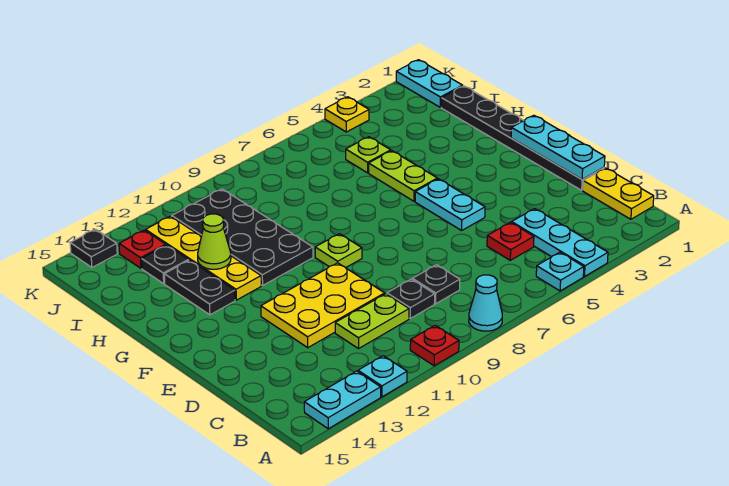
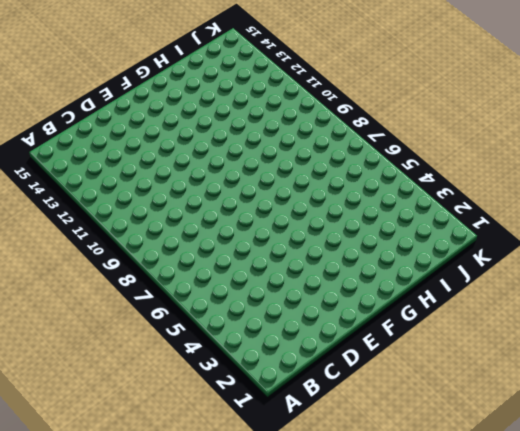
none -> cyan 1x3 plate [512,209,608,277]
none -> cyan 1x1 plate [536,252,584,291]
none -> cyan 1x1 cone [469,275,502,331]

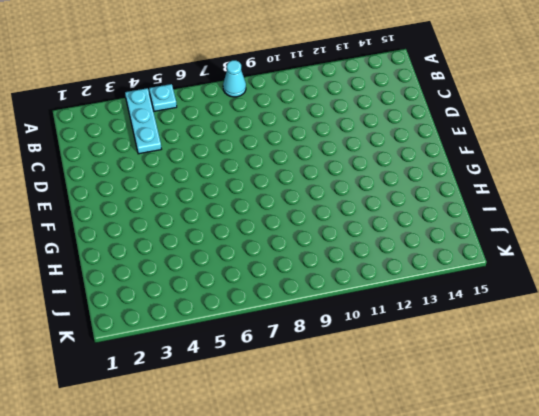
none -> red 1x1 plate [410,325,459,366]
none -> cyan 1x1 plate [358,356,407,397]
none -> cyan 1x2 plate [304,371,381,429]

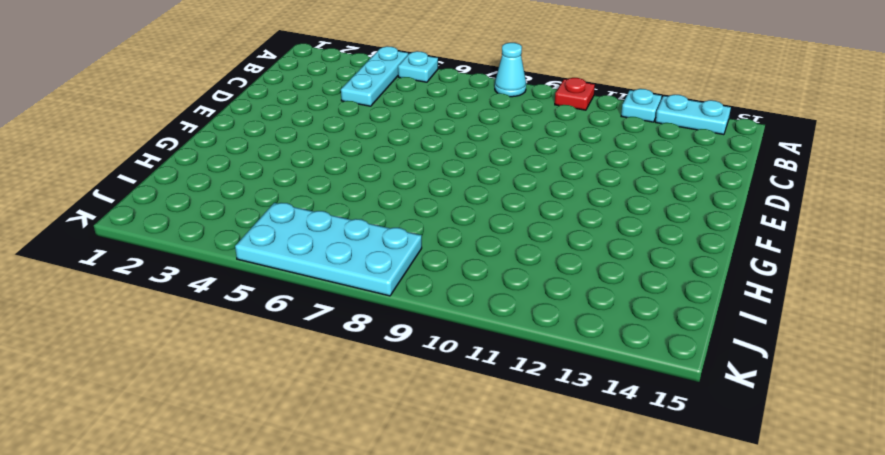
cyan 2x4 plate [235,203,422,296] -> none
none -> yellow 1x2 plate [583,168,654,219]
none -> red 1x1 plate [487,222,534,260]
none -> black 1x1 plate [413,265,460,304]

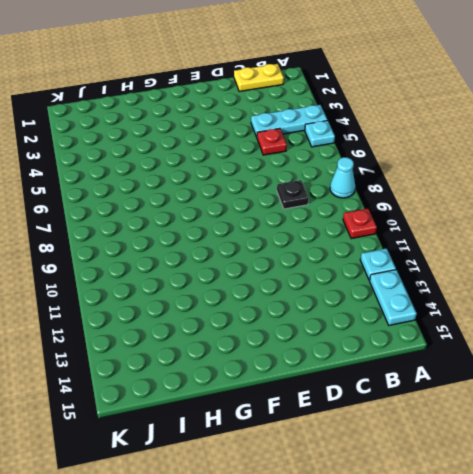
none -> black 1x1 plate [387,279,435,318]
none -> lime 1x2 plate [335,294,409,349]
none -> black 1x6 plate [441,86,604,190]

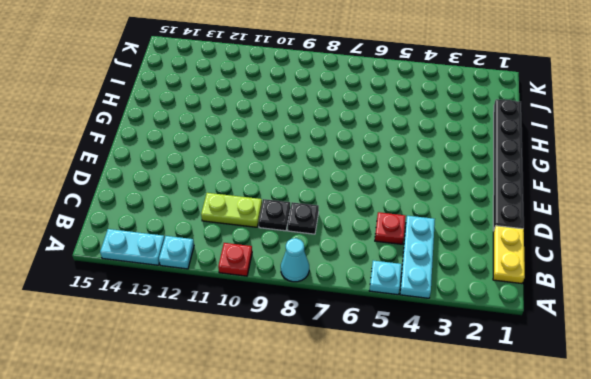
none -> yellow 2x3 plate [261,263,385,348]
none -> cyan 1x2 plate [415,179,485,230]
none -> lime 1x1 plate [315,234,362,268]

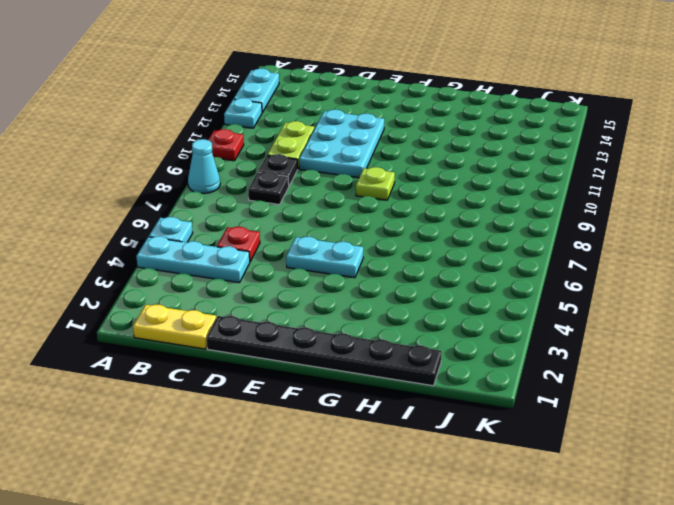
cyan 2x3 plate [299,110,384,178] -> yellow 2x3 plate [261,263,385,348]
none -> lime 1x2 plate [369,151,437,201]
none -> black 2x4 plate [172,189,313,285]
none -> yellow 1x4 plate [146,216,261,300]

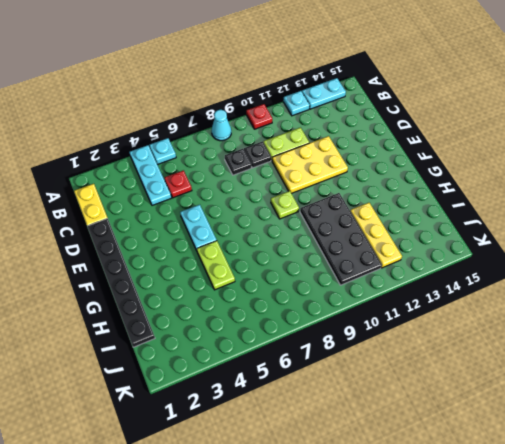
yellow 1x3 plate [350,203,402,268] -> yellow 1x4 plate [146,216,261,300]
none -> black 1x2 plate [164,260,235,315]
none -> lime 1x1 plate [346,137,391,173]
none -> black 1x1 plate [142,245,189,284]

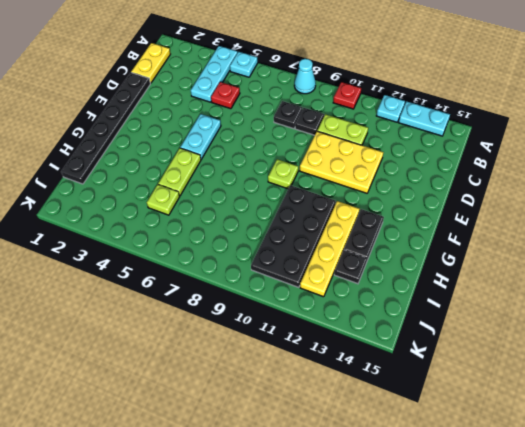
none -> cyan 1x2 plate [396,60,463,107]
none -> red 1x1 plate [119,230,166,268]
none -> yellow 1x1 plate [325,97,369,132]

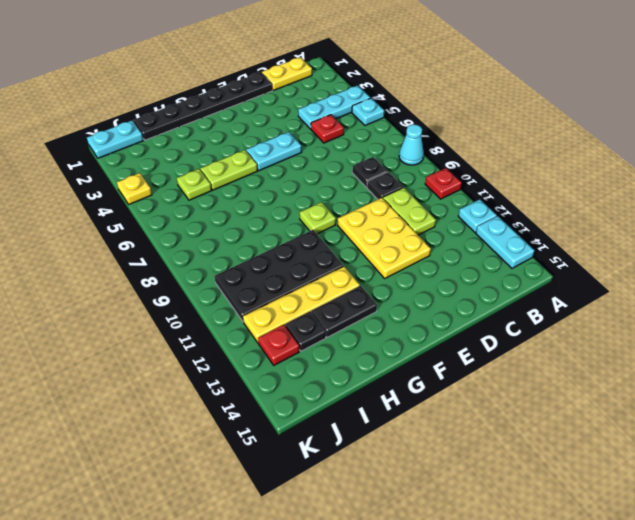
none -> black 1x1 plate [70,229,117,267]
none -> cyan 1x3 plate [511,115,605,180]
none -> lime 1x1 cone [198,214,231,269]

